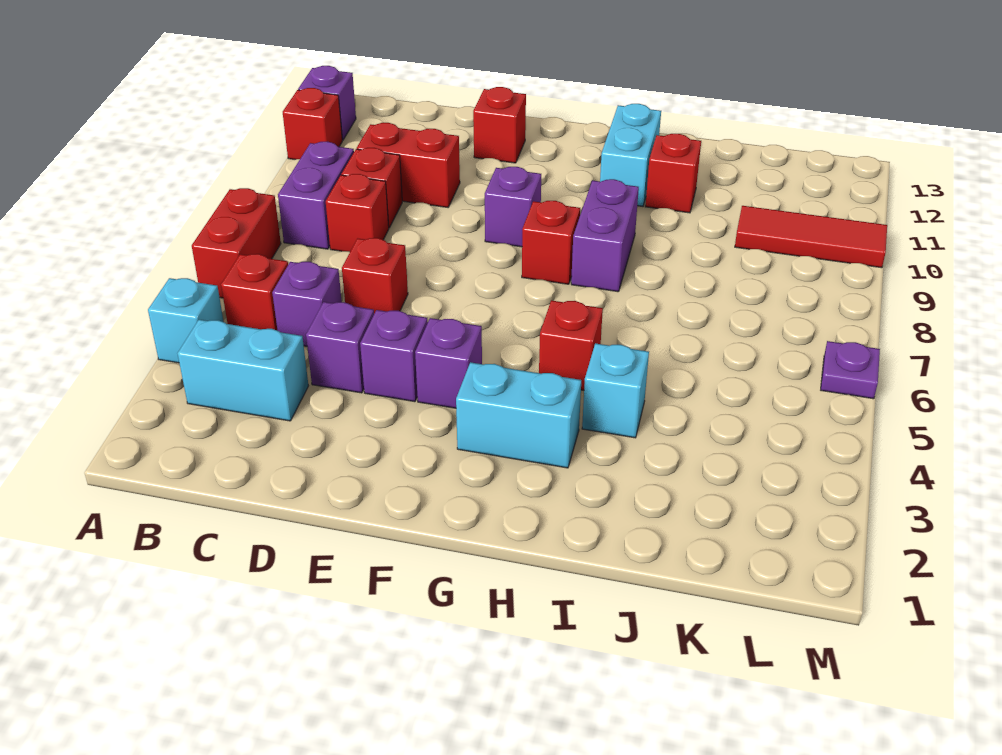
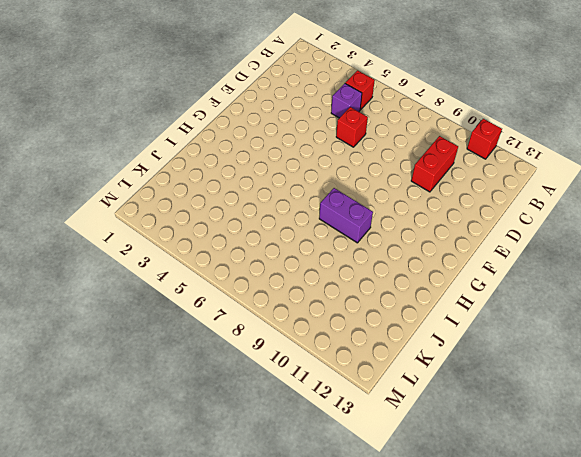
none -> cyan 1x1 brick [148,278,224,363]
none -> red 1x2 brick [192,188,281,298]
none -> purple 1x1 brick [298,66,356,140]

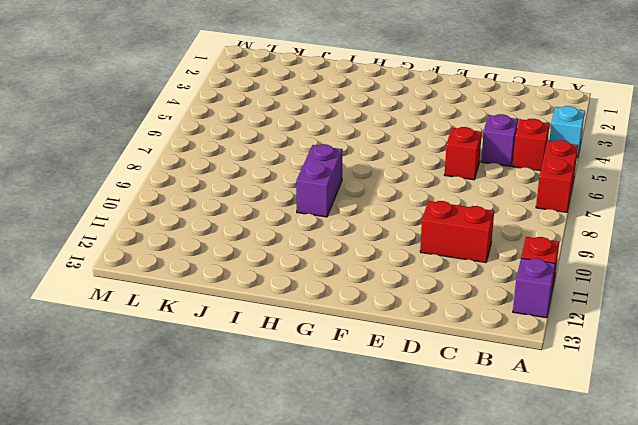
none -> cyan 1x2 brick [178,320,308,421]
none -> purple 1x2 brick [278,142,354,249]
none -> red 1x1 brick [326,174,389,252]

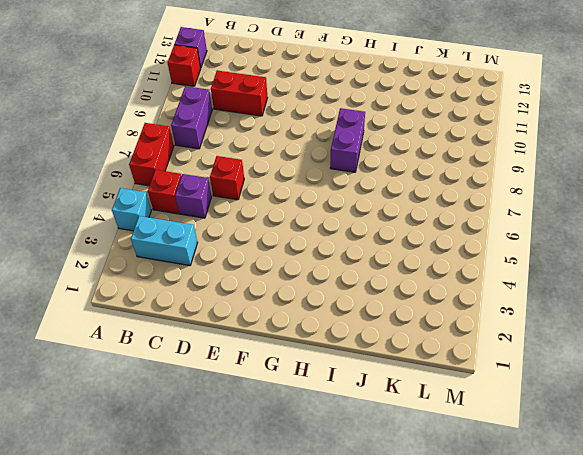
none -> red 1x1 brick [326,174,389,252]
none -> red 1x1 brick [341,148,402,228]
none -> purple 1x1 brick [306,302,374,393]

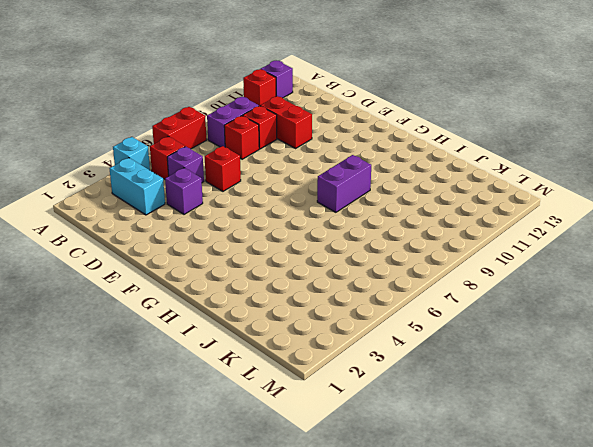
none -> purple 1x1 brick [360,310,428,402]
none -> red 1x1 brick [473,87,526,163]
none -> purple 1x1 brick [415,318,482,408]

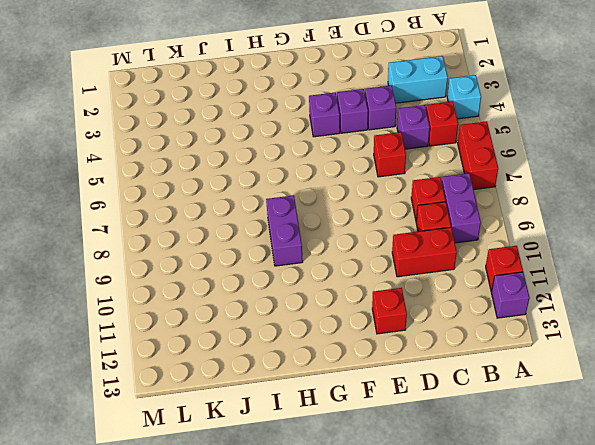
none -> purple 1x1 brick [485,167,541,247]
none -> cyan 1x2 brick [456,362,581,468]
none -> red 1x1 brick [522,201,580,284]

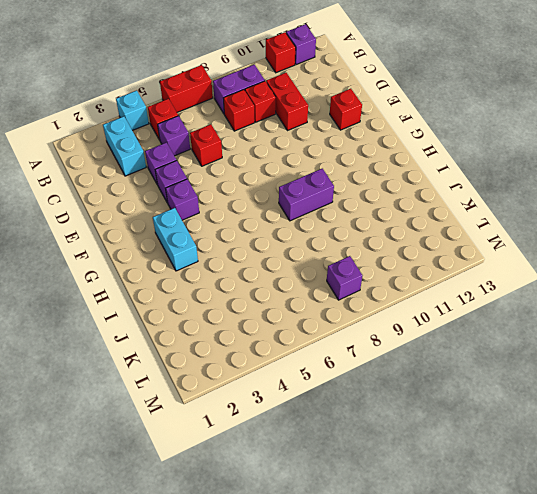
purple 1x1 brick [327,256,362,300] -> purple 1x1 brick moved to [485,167,541,247]
none -> red 1x1 brick [522,201,580,284]
none -> red 1x1 brick [539,300,603,390]
none -> cyan 1x2 brick [600,104,661,206]

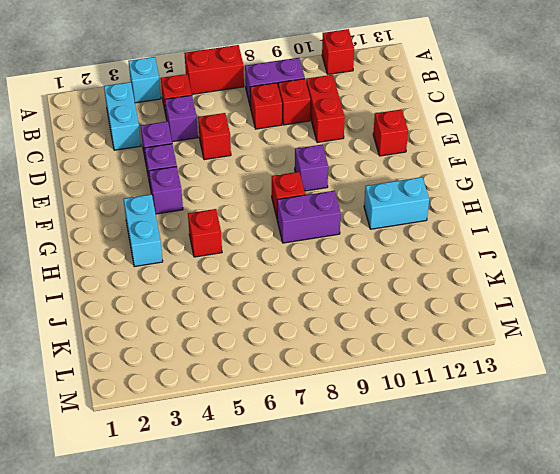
none -> purple 1x1 brick [298,66,356,140]
none -> cyan 1x1 brick [582,343,649,438]
none -> red 1x1 brick [645,134,701,213]

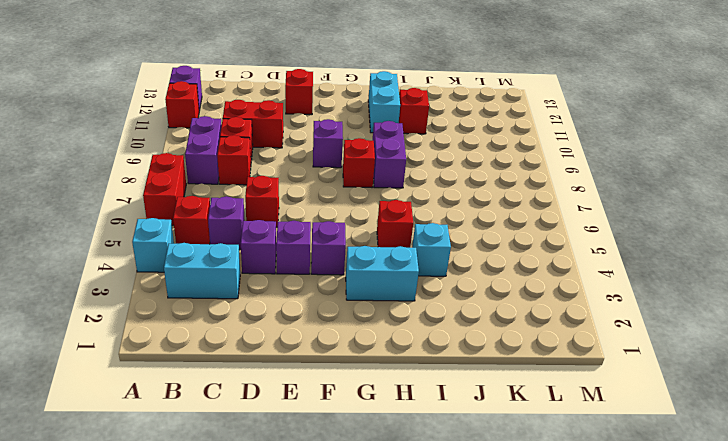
none -> red 1x3 tile [735,206,887,268]
none -> purple 1x1 plate [821,341,880,399]

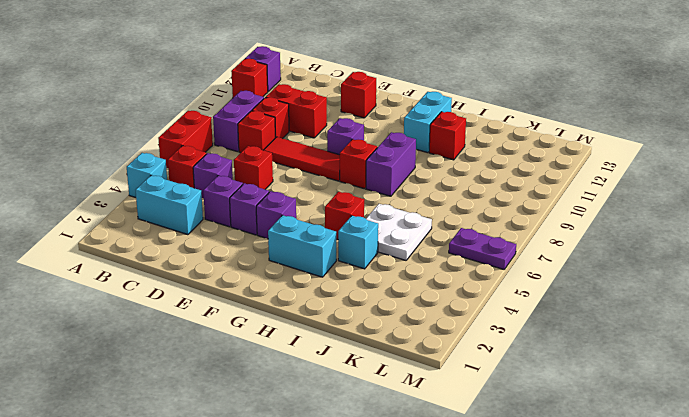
red 1x3 tile [264,137,340,181] -> red 1x3 tile moved to [735,206,887,268]
white 2x2 plate [366,204,432,260] -> none
purple 1x2 plate [449,228,516,269] -> purple 1x1 plate [821,341,880,399]

